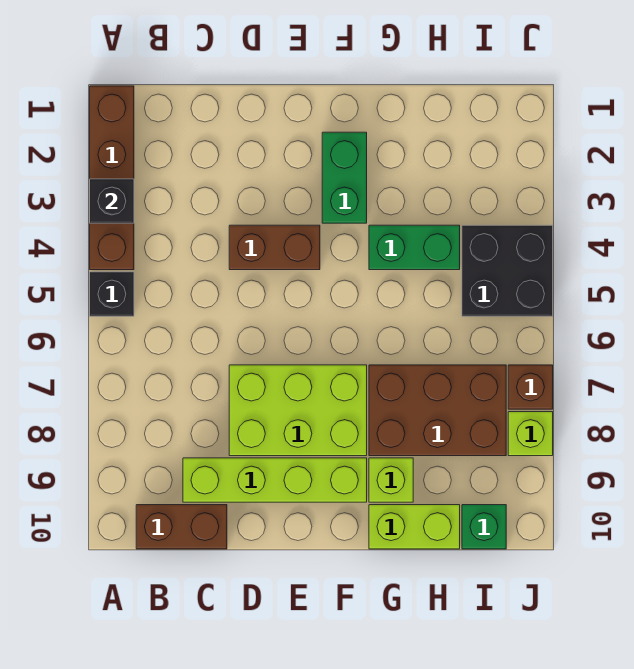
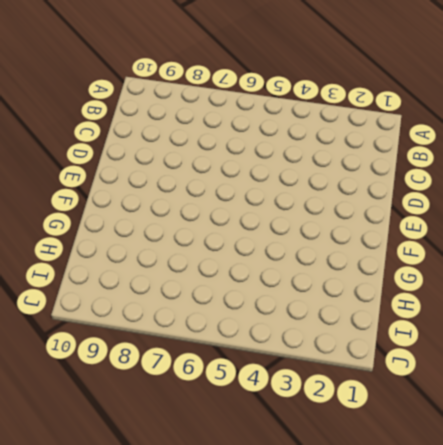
none -> brown 1x4 brick [90,86,134,270]
none -> black 1x1 brick [90,272,134,316]
none -> brown 1x2 brick [136,505,227,549]

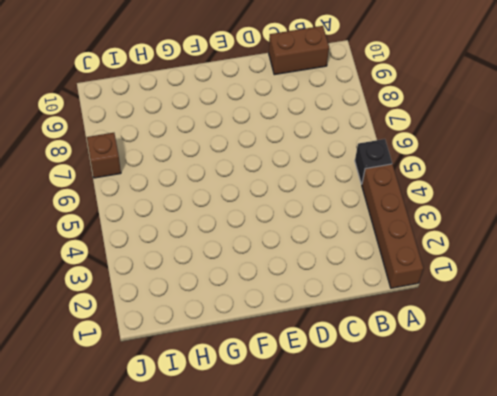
none -> lime 1x4 brick [183,458,367,502]
none -> brown 1x2 brick [229,225,320,270]
none -> lime 2x3 brick [229,365,367,456]

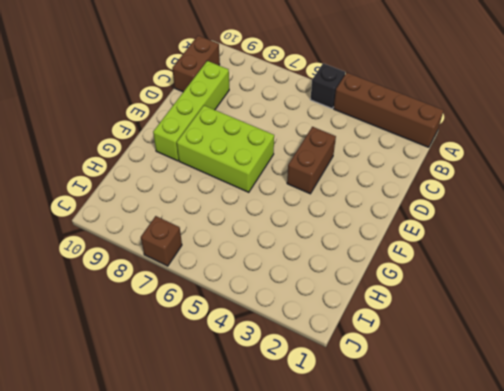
lime 2x3 brick [177,106,274,192] -> lime 2x3 brick turned to [229,365,367,456]
none -> green 1x2 brick [322,132,367,223]
none -> green 1x2 brick [369,225,460,270]
none -> brown 2x3 brick [369,365,506,456]

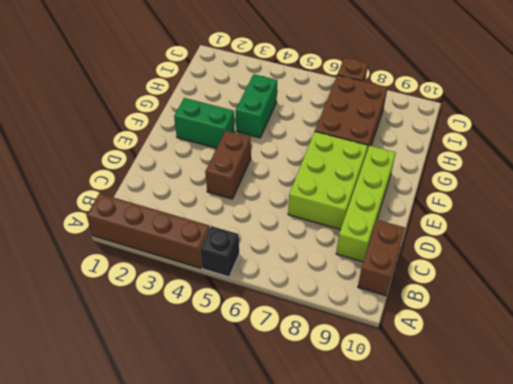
none -> lime 1x1 brick [369,458,413,502]
none -> lime 1x2 brick [369,505,460,549]
none -> black 2x2 brick [462,225,553,316]

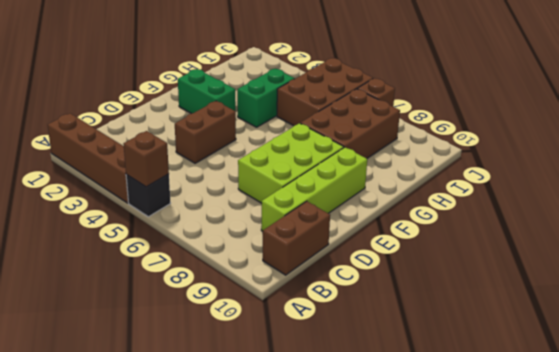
brown 1x1 brick [124,131,169,187] -> none
brown 2x3 brick [277,58,373,126] -> black 2x2 brick [462,225,553,316]
none -> lime 1x1 brick [369,458,413,502]
none -> lime 1x2 brick [369,505,460,549]
none -> green 1x1 brick [462,505,506,549]

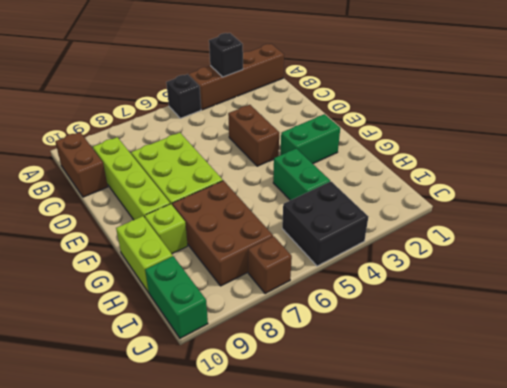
green 1x2 brick [145,256,208,338] -> green 1x1 brick [462,505,506,549]
none -> lime 1x1 brick [508,412,553,456]

